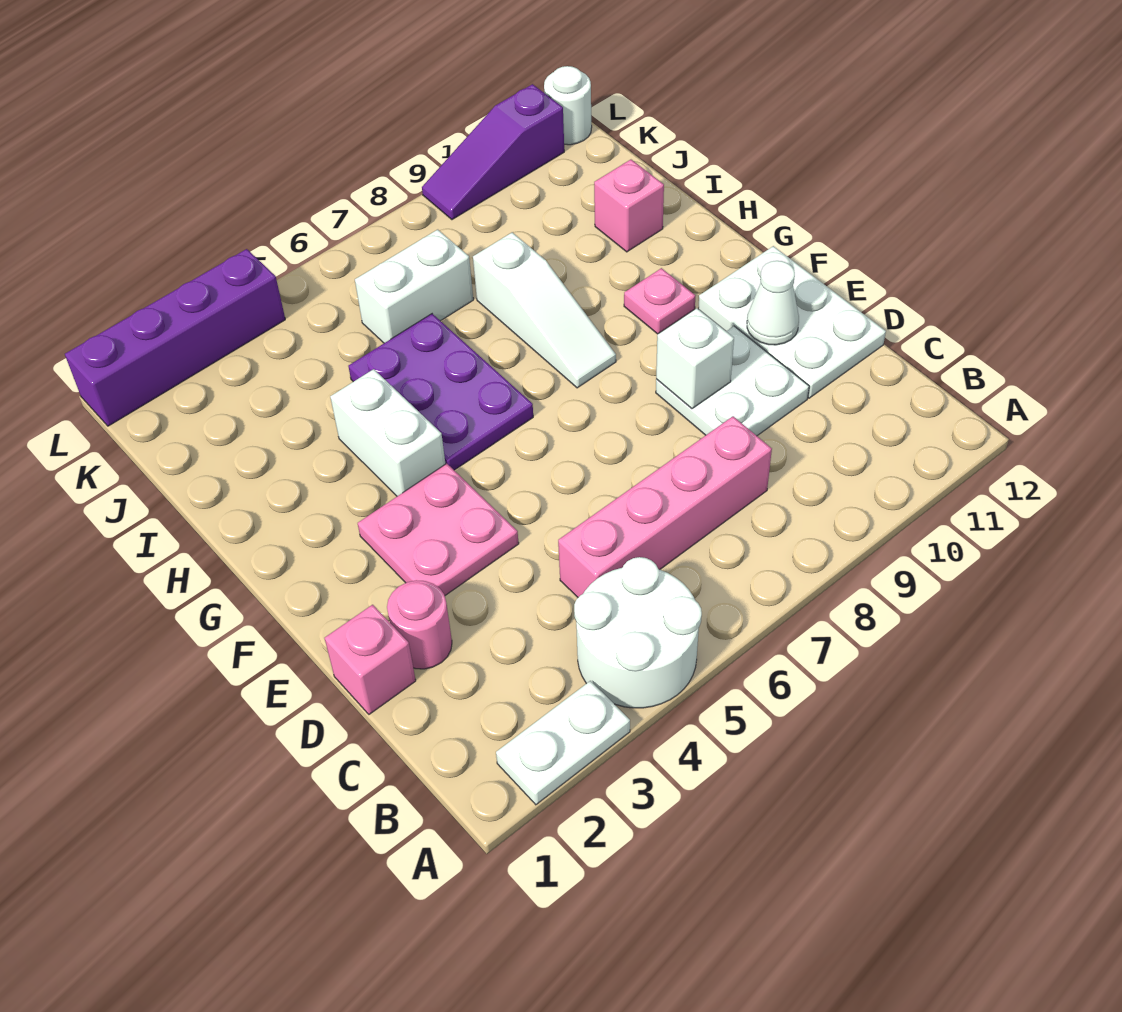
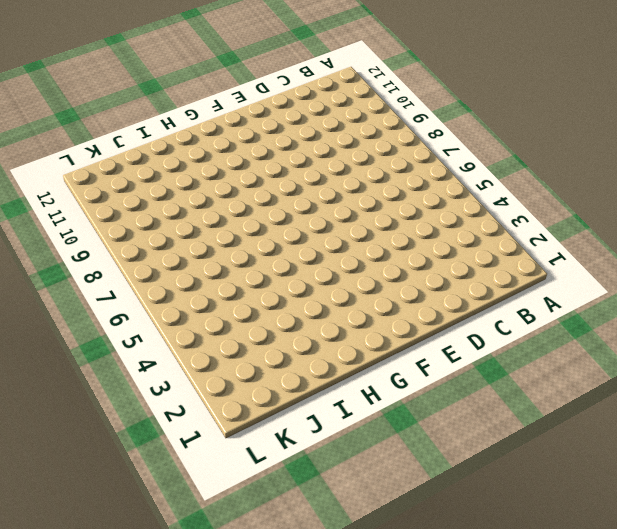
none -> white 1x2 plate [496,681,630,805]
none -> white 2x2 round brick [574,557,702,708]
none -> pink 1x4 brick [558,416,772,597]

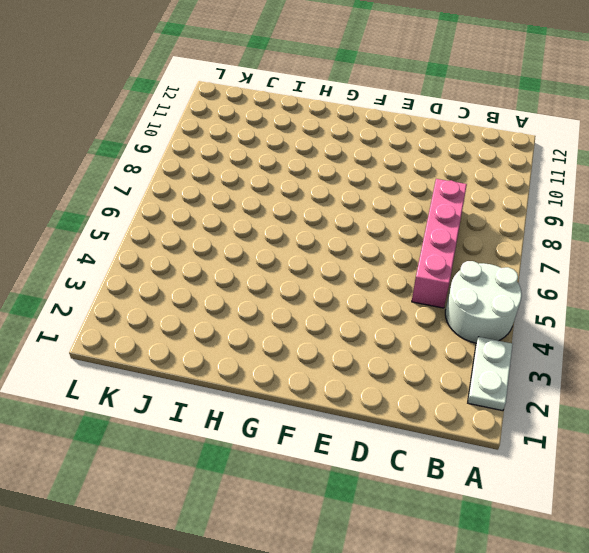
none -> pink 1x1 brick [325,605,416,714]
none -> pink 1x1 round brick [387,580,452,669]
none -> white 2x2 plate [656,326,809,436]

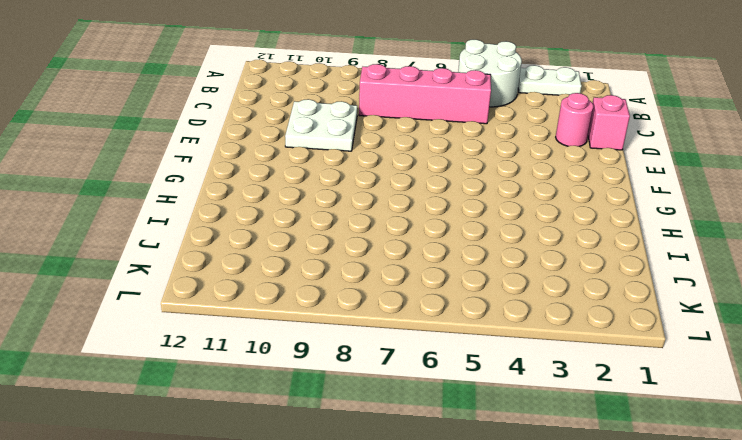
none -> white 2x3 plate [698,246,886,398]
none -> pink 2x2 plate [358,464,519,595]
none -> white 1x2 brick [330,369,445,496]

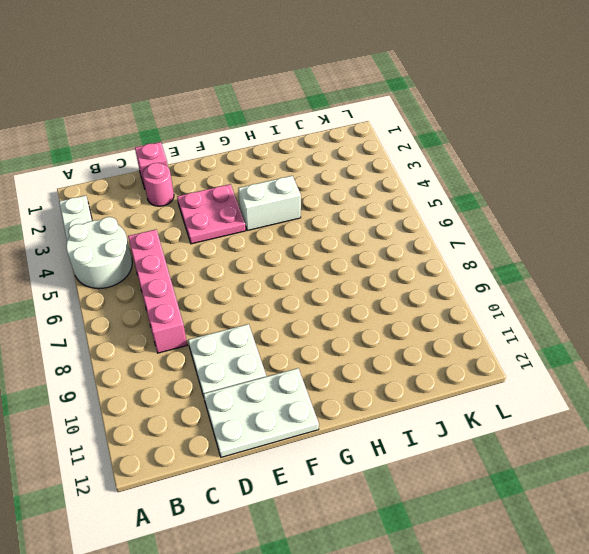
none -> purple 2x3 plate [348,314,533,470]
none -> white 1x3 slope [473,232,616,388]
none -> pink 1x1 plate [624,268,695,334]

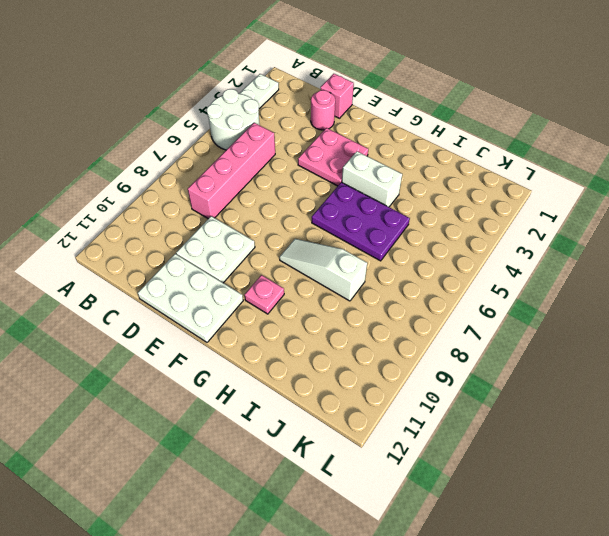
none -> pink 1x1 brick [594,160,664,252]
none -> white 1x2 brick [355,230,473,343]
none -> purple 1x4 brick [65,249,285,426]

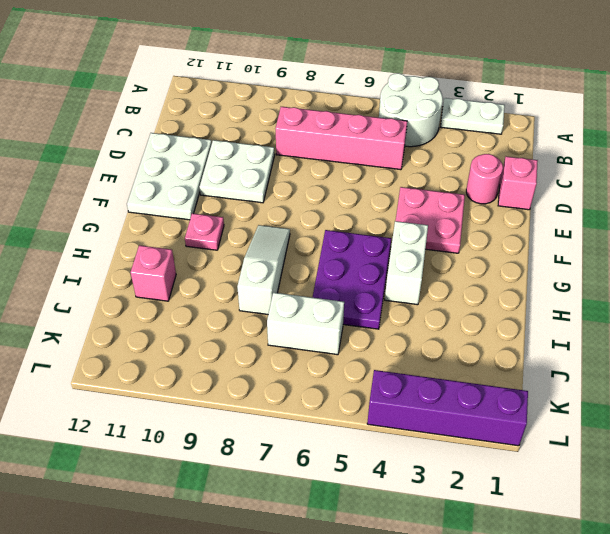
none -> purple 1x3 slope [422,84,564,220]
none -> white 1x1 round brick [544,66,592,145]
none -> white 1x1 brick [656,308,734,409]

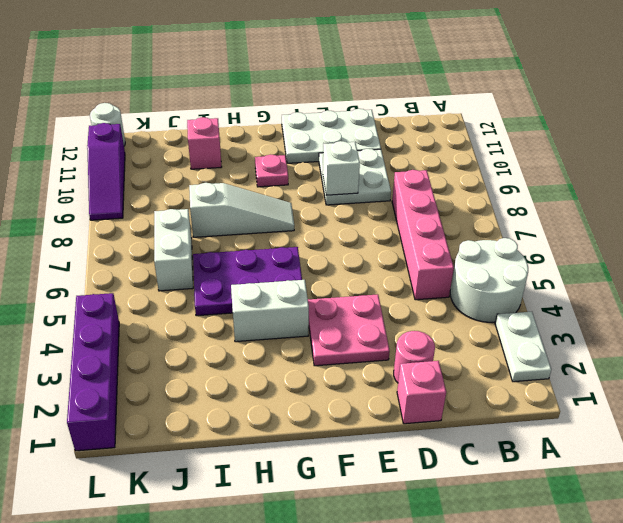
none -> white 1x1 cone [747,261,799,345]

